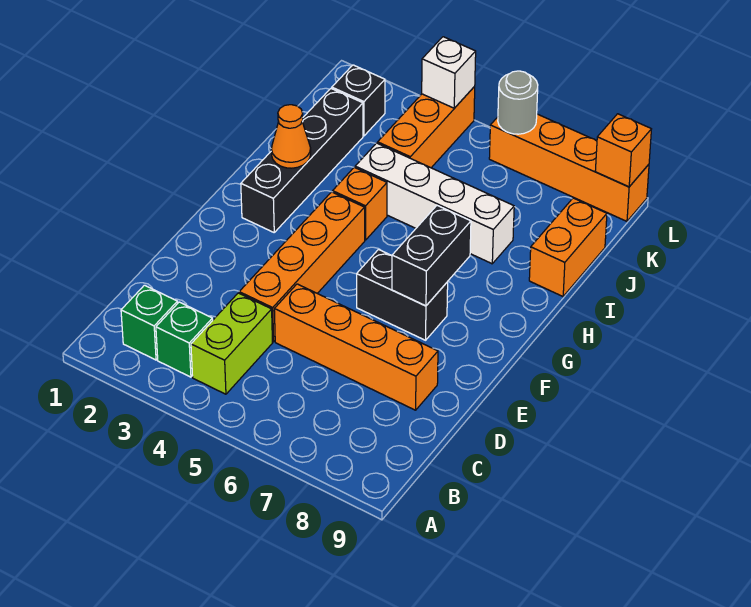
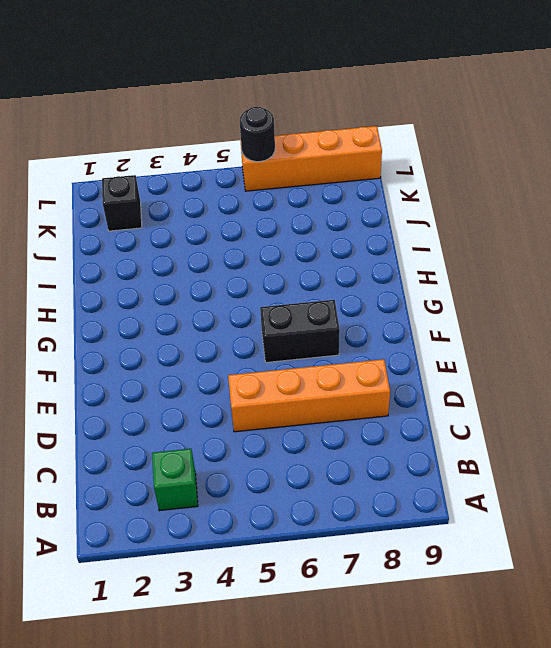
black 1x1 round brick [240,107,275,162] -> grey 1x1 round brick [498,71,538,134]
none -> green 1x1 brick [121,285,178,360]
none -> lime 1x2 brick [191,293,272,394]
none -> orange 1x4 brick [239,192,365,342]

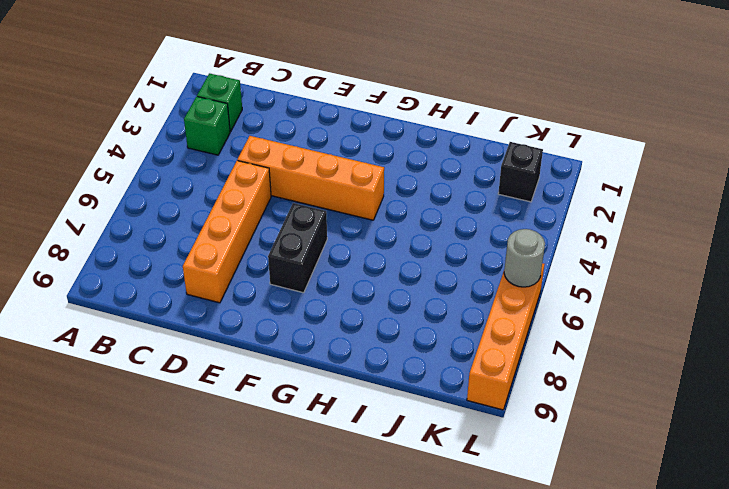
none -> lime 1x2 brick [191,293,272,394]
none -> black 1x4 brick [241,89,363,232]
none -> orange 1x1 brick [333,167,387,240]

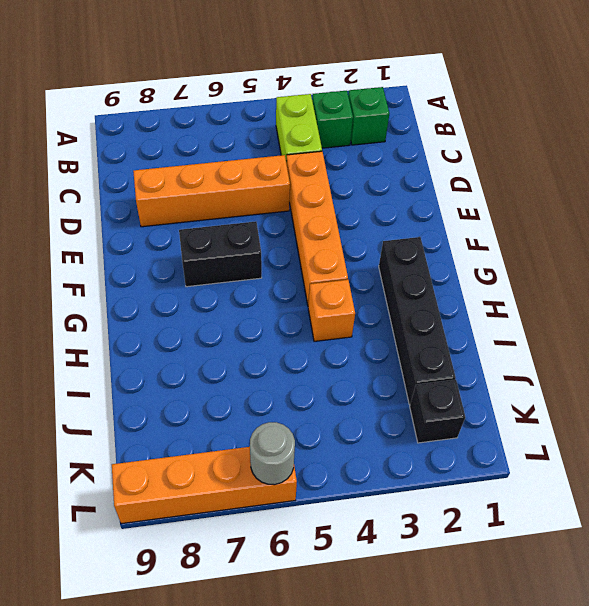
none -> white 1x4 brick [355,143,514,264]
none -> orange 1x2 brick [529,198,607,296]
none -> orange 1x3 brick [378,87,475,168]

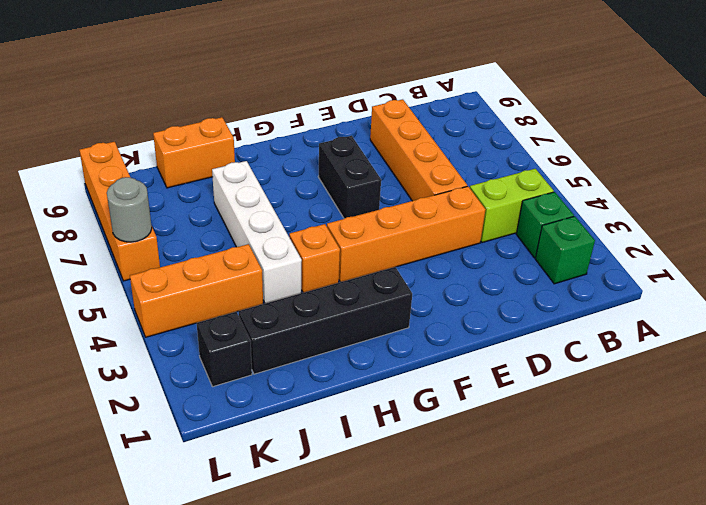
none -> black 1x2 brick [392,206,471,306]
none -> orange 1x1 cone [271,105,311,168]
none -> white 1x1 brick [422,37,476,108]

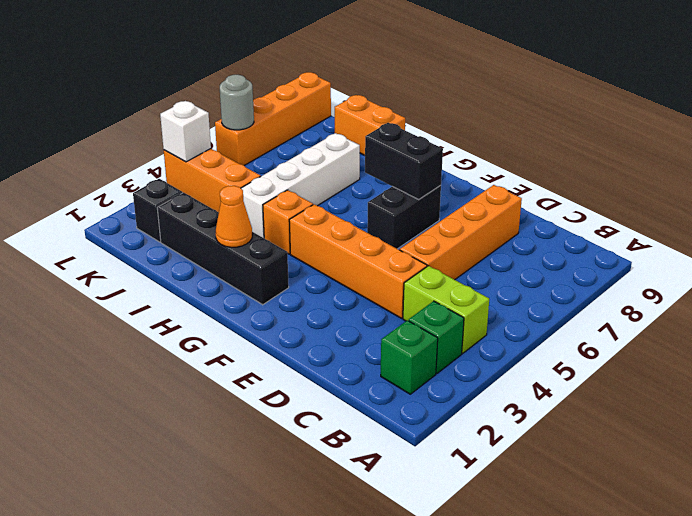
none -> orange 1x1 brick [595,114,651,187]

